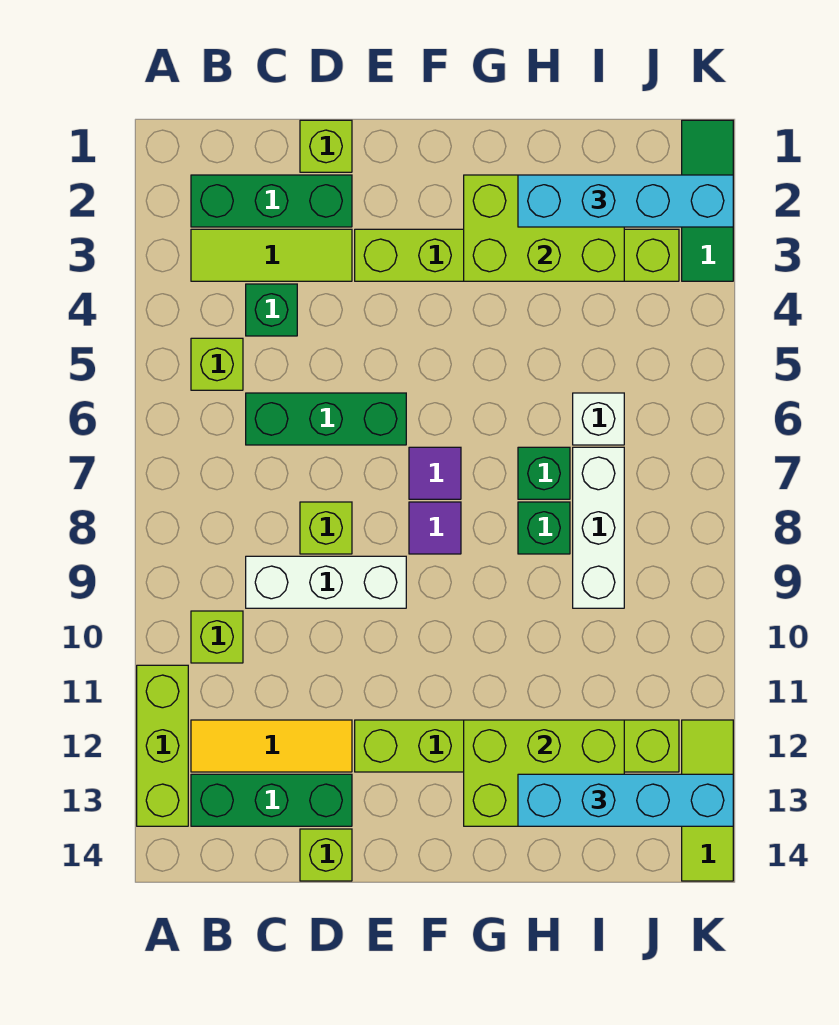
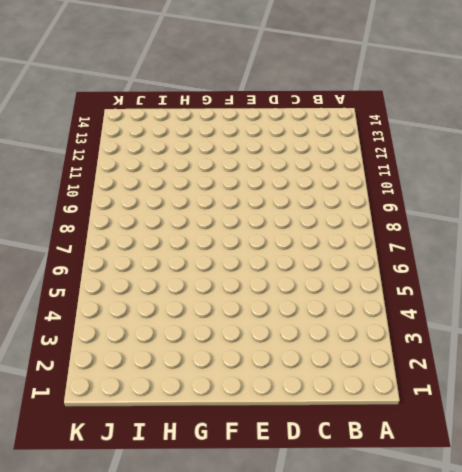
none -> lime 1x3 brick [137,665,188,826]
none -> green 1x3 brick [191,175,352,227]
none -> lime 1x3 tile [191,229,352,281]

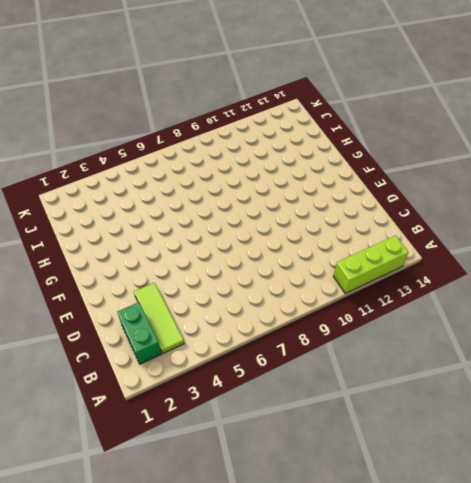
green 1x2 brick [117,302,161,364] -> green 1x3 brick [191,175,352,227]
none -> lime 1x1 brick [191,338,243,390]
none -> lime 1x1 brick [191,611,243,663]
none -> yellow 1x3 tile [191,720,352,772]

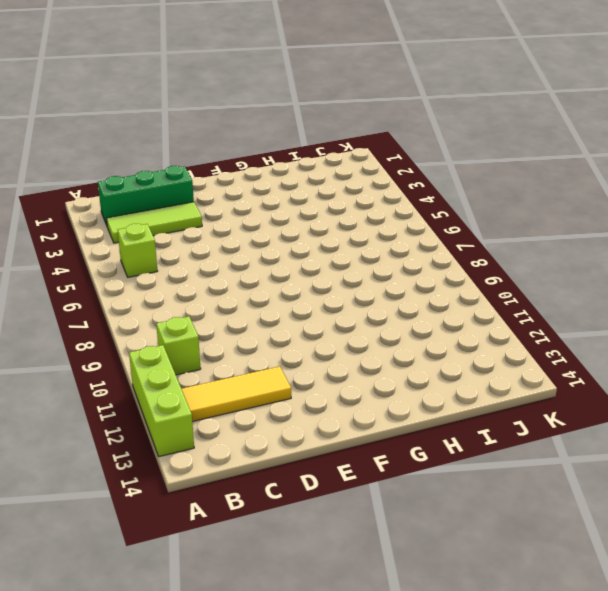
none -> green 1x3 brick [191,774,352,826]
none -> green 1x1 brick [246,284,297,336]
none -> green 1x3 brick [246,393,406,445]

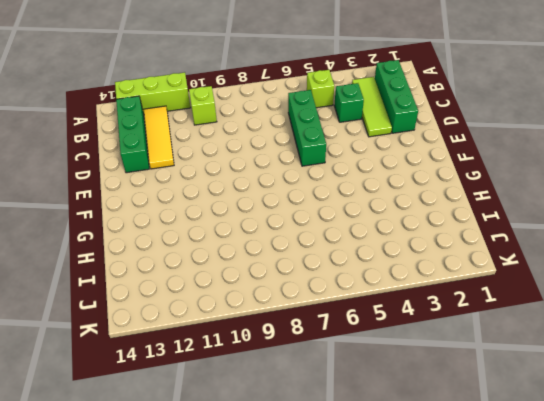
none -> white 1x3 brick [246,556,406,608]
none -> lime 1x1 brick [300,120,352,172]
none -> lime 1x1 brick [300,502,352,554]

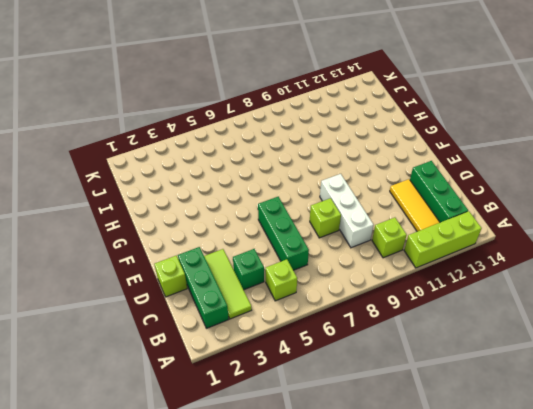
none -> lime 1x1 brick [300,829,352,881]
none -> lime 1x6 brick [355,229,679,281]
none -> lime 1x6 brick [355,720,679,772]

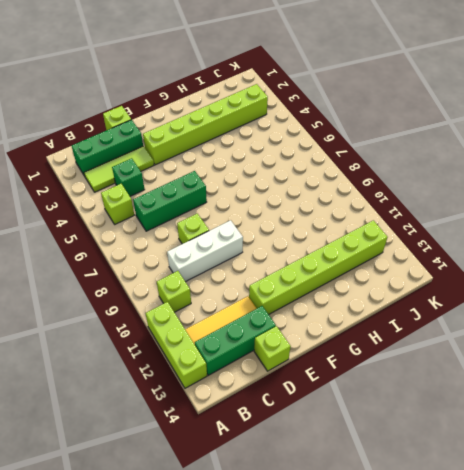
none -> purple 1x1 tile [409,447,461,499]
none -> purple 1x1 tile [409,502,461,554]
none -> green 1x1 brick [518,447,570,499]

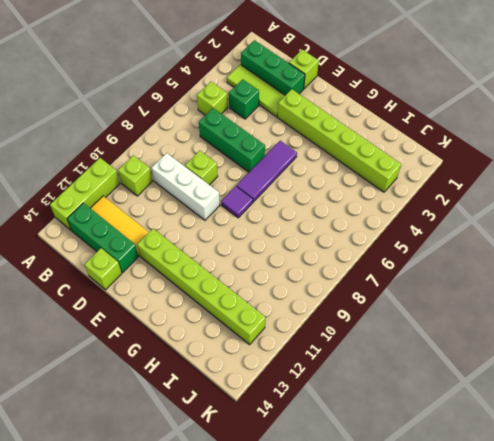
purple 1x3 tile [236,141,297,202] -> purple 1x1 tile [409,447,461,499]
none -> green 1x1 brick [518,447,570,499]
none -> green 1x1 brick [518,502,570,554]
none -> white 1x1 brick [573,393,624,445]

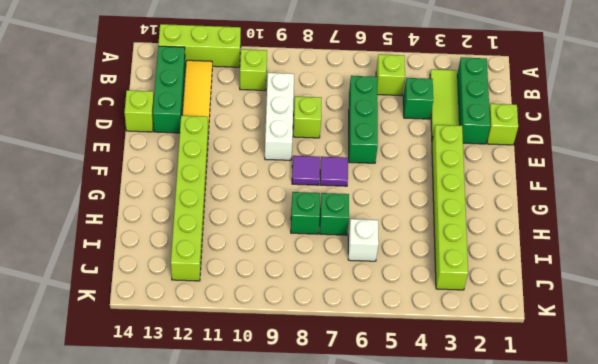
none -> white 1x3 brick [573,447,624,608]
none -> green 1x3 tile [682,120,733,281]
none -> lime 1x3 tile [682,720,733,881]

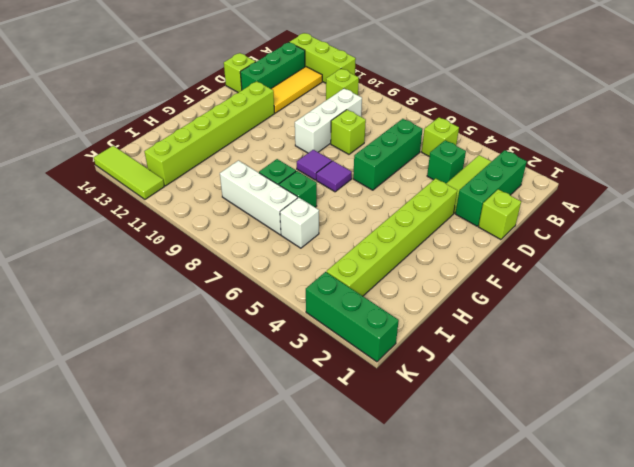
green 1x3 brick [306,272,399,362] -> green 1x3 tile [682,120,733,281]
none -> lime 2x3 brick [464,175,624,281]
none -> lime 2x3 brick [464,720,624,826]
none -> cyan 1x4 brick [518,175,733,227]

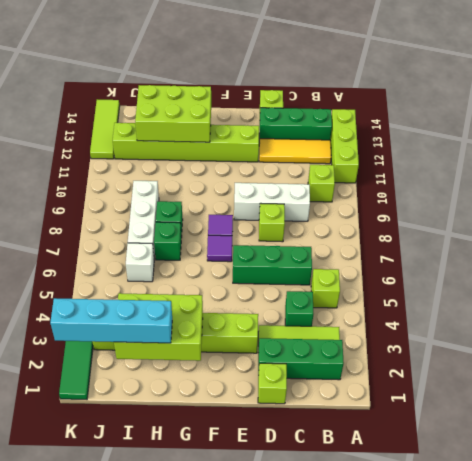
none -> cyan 1x4 brick [518,774,733,826]

